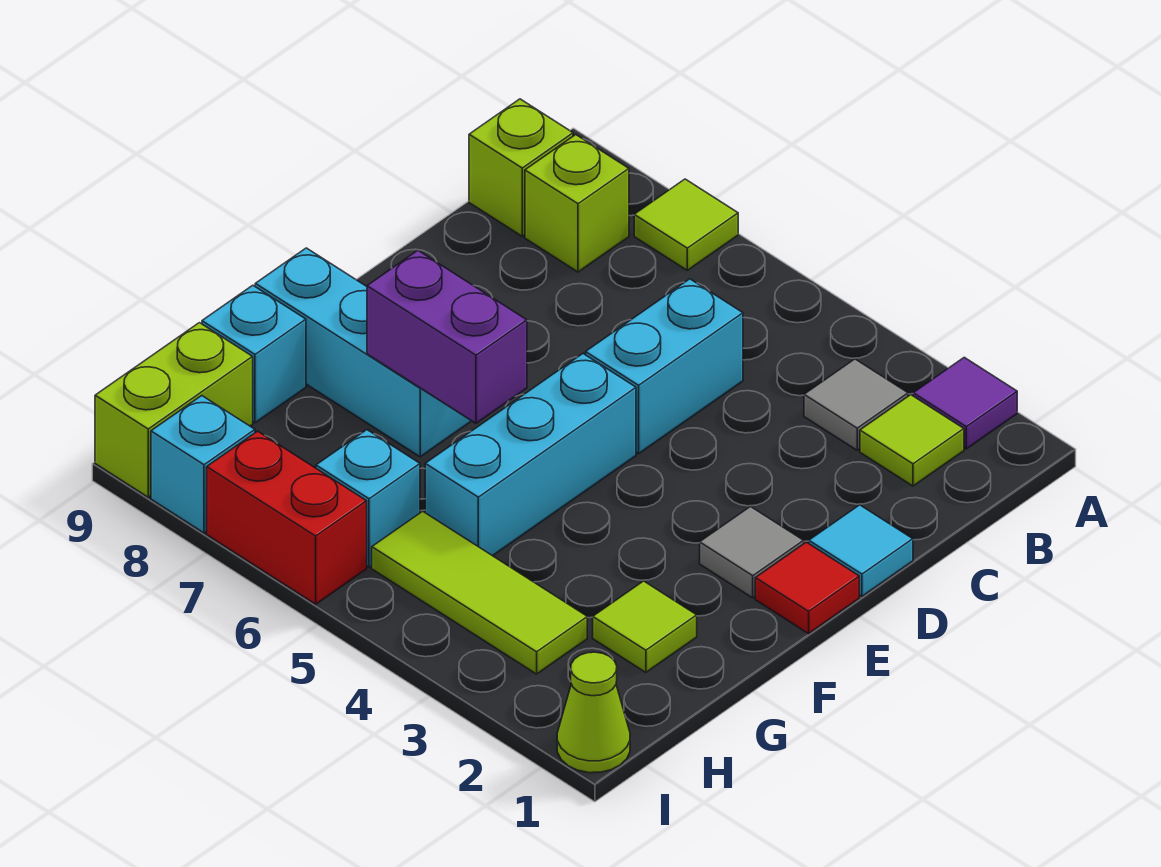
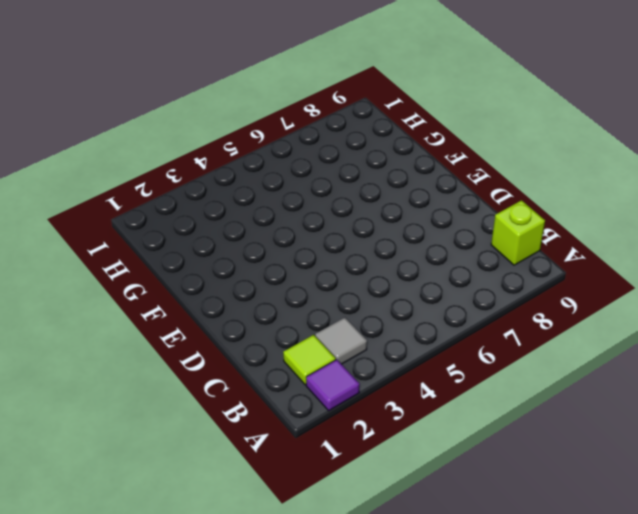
none -> lime 1x1 tile [634,179,738,270]
none -> lime 1x1 brick [525,135,629,272]
none -> cyan 1x2 brick [586,279,743,454]

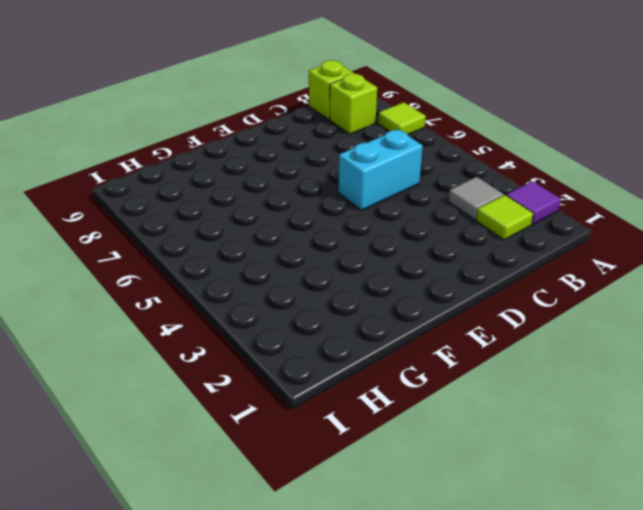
none -> cyan 1x1 tile [809,505,913,596]
none -> red 1x1 tile [755,542,859,634]
none -> grey 1x1 tile [700,507,804,598]

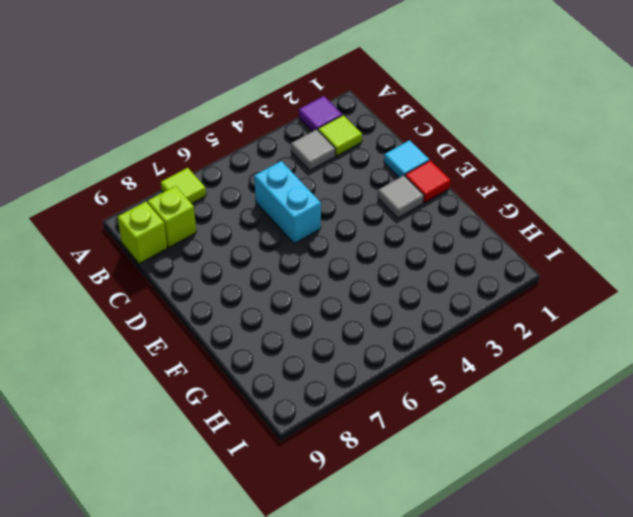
none -> cyan 1x3 brick [425,354,636,556]
none -> cyan 1x3 brick [255,248,471,457]
none -> lime 1x1 tile [593,581,697,672]

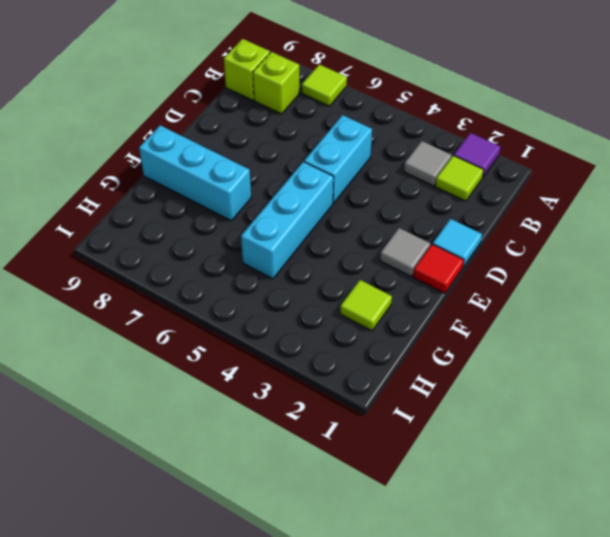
none -> cyan 1x1 brick [202,285,306,423]
none -> lime 1x3 tile [372,511,587,674]
none -> cyan 1x1 brick [316,430,420,567]

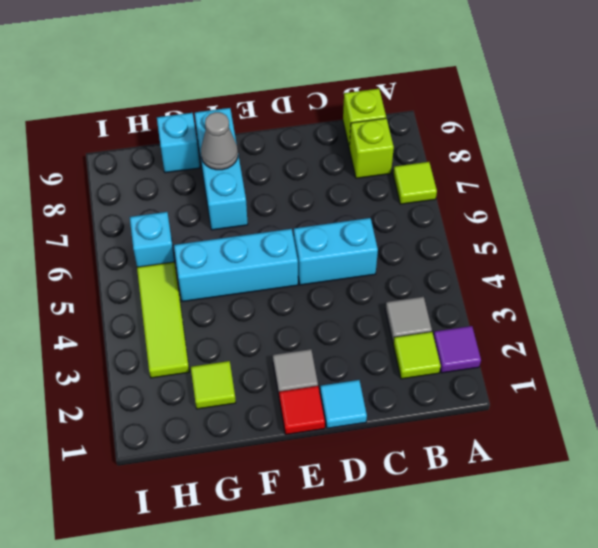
grey 1x1 cone [201,112,238,170] -> none
none -> lime 1x2 brick [95,323,253,497]
none -> lime 1x1 cone [557,652,630,773]
none -> red 1x2 brick [207,431,367,604]

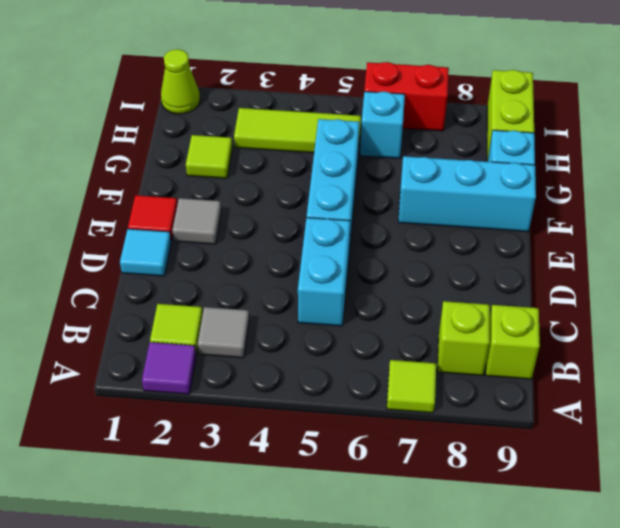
none -> cyan 1x1 brick [151,396,255,533]
none -> purple 1x2 brick [367,251,527,423]

